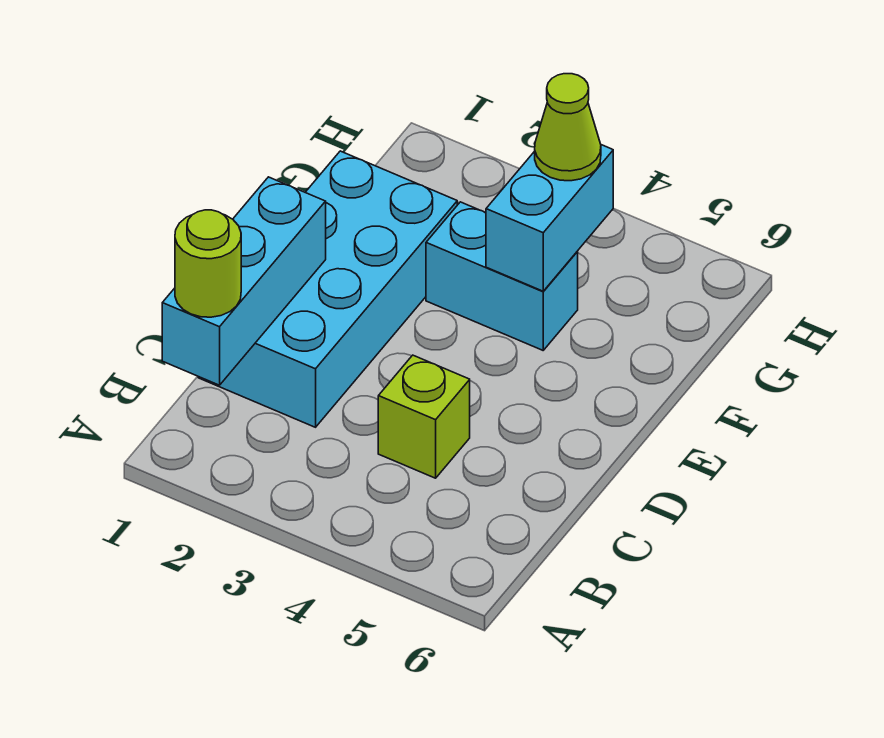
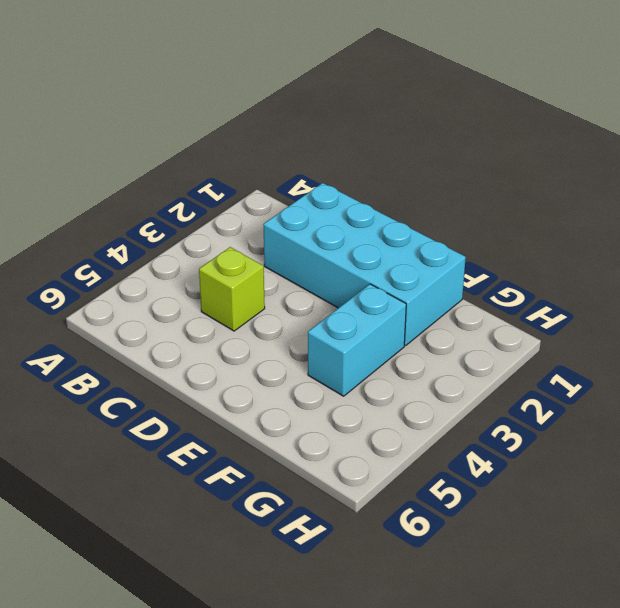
none -> cyan 1x3 brick [162,177,326,385]
none -> cyan 1x2 brick [486,145,613,291]

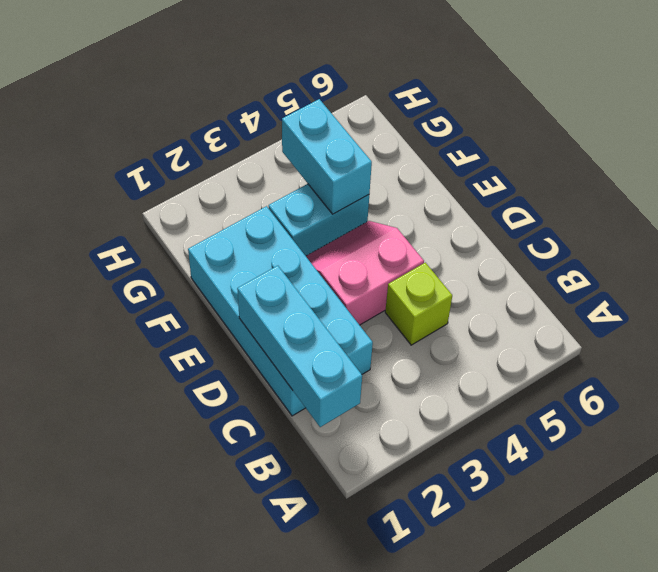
pink 2x2 slope [306,221,424,325] -> none
none -> lime 1x1 round brick [175,210,241,317]
none -> lime 1x1 cone [535,74,601,181]

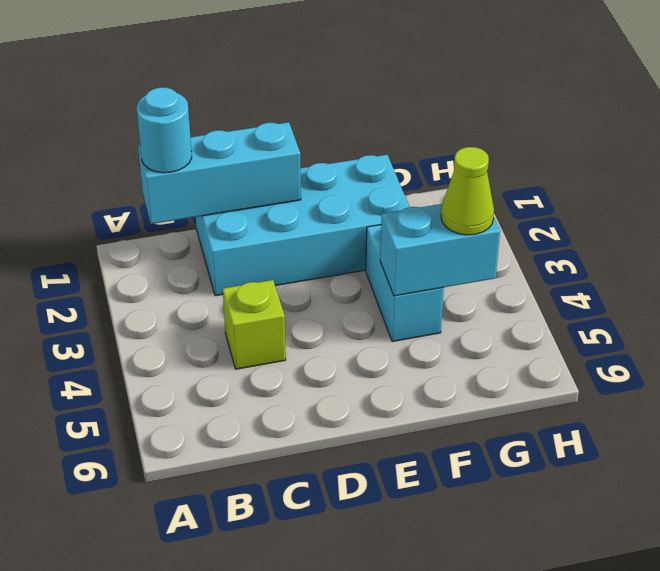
cyan 1x1 round brick [137,87,192,173] -> lime 1x1 round brick [175,210,241,317]

